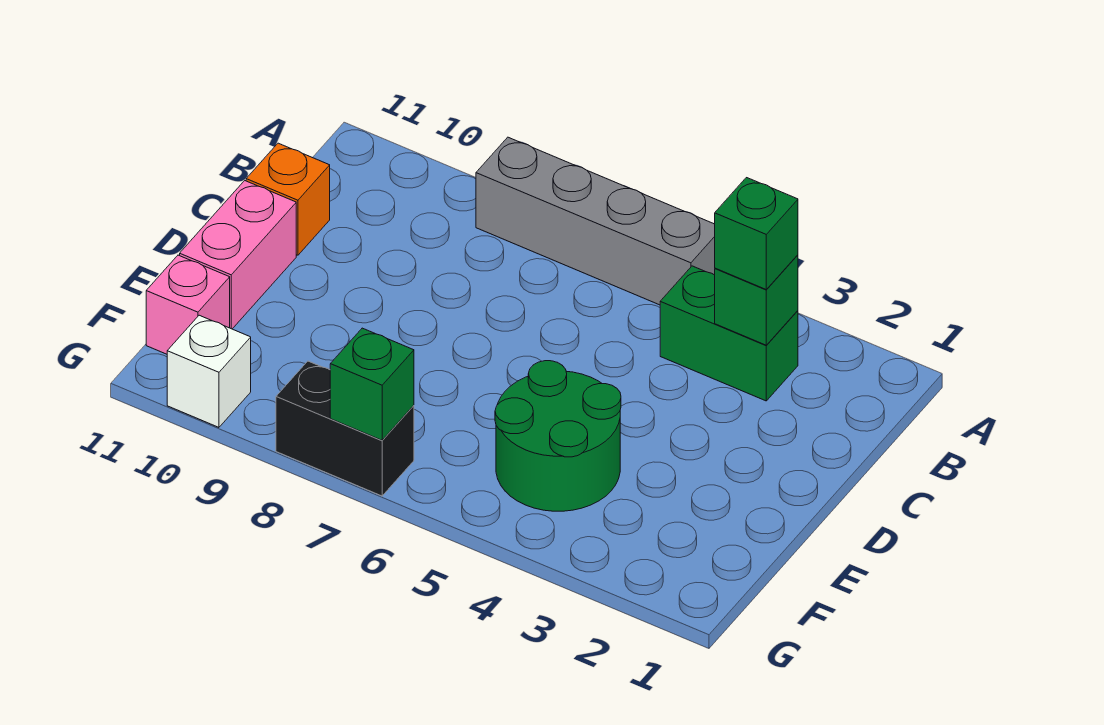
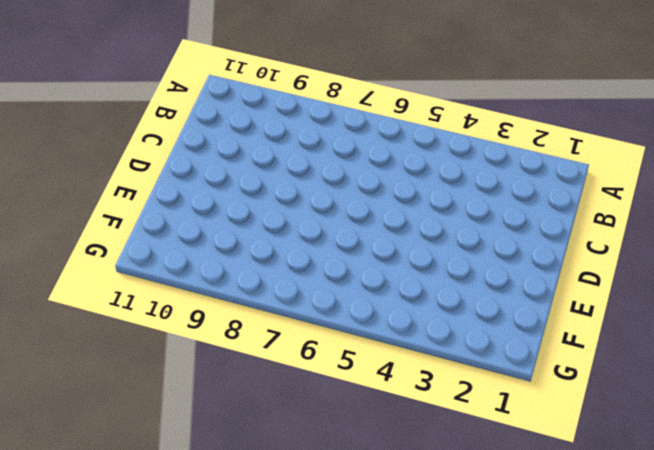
none -> grey 1x4 brick [476,137,715,305]
none -> green 1x2 brick [660,266,798,401]

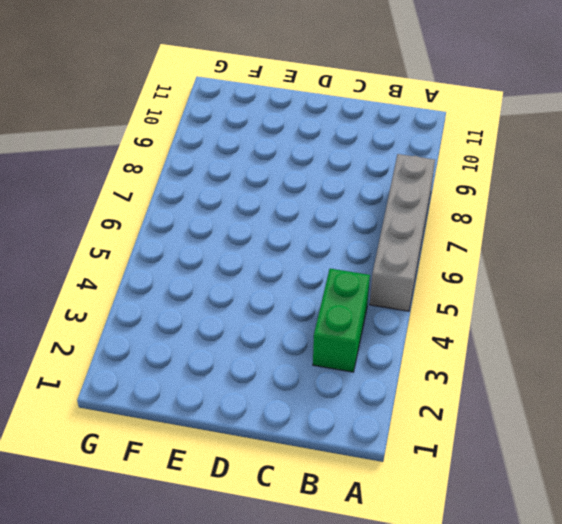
none -> orange 1x1 brick [246,143,330,255]
none -> pink 1x2 brick [180,181,296,329]

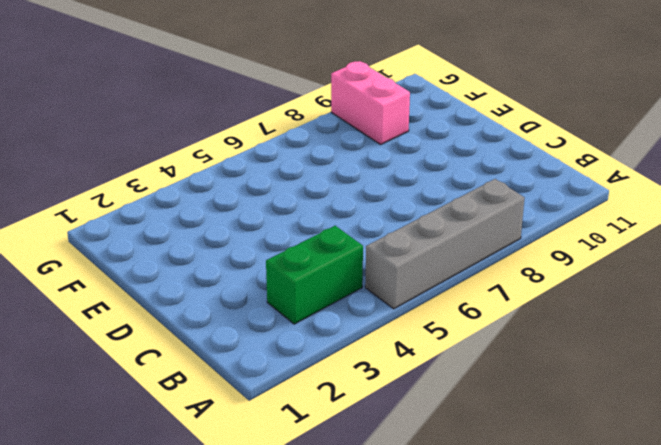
pink 1x2 brick [331,61,410,145] -> pink 1x2 brick moved to [180,181,296,329]
none -> orange 1x1 brick [246,143,330,255]
none -> green 2x2 round brick [495,361,621,511]

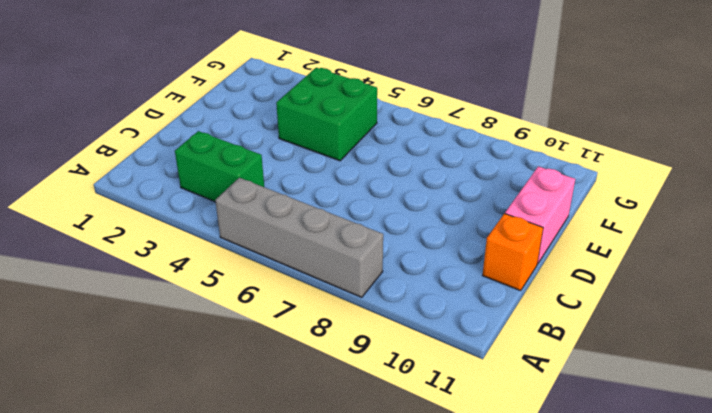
green 2x2 brick [276,68,377,161] -> green 2x2 round brick [495,361,621,511]
none -> pink 1x1 brick [146,255,230,354]
none -> black 1x2 brick [276,361,414,496]

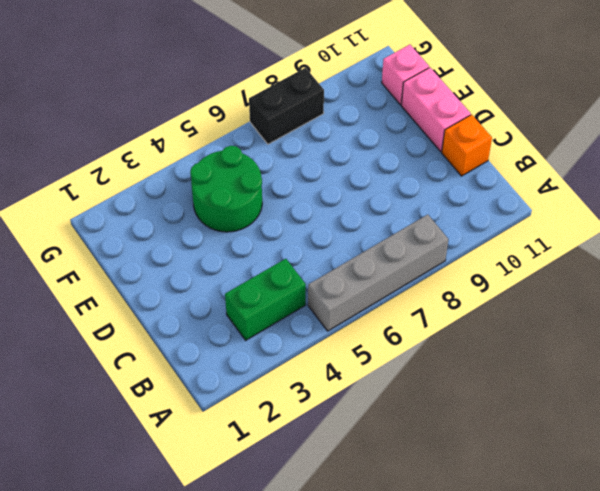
none -> white 1x1 brick [167,315,251,427]
none -> green 1x1 brick [715,255,798,345]

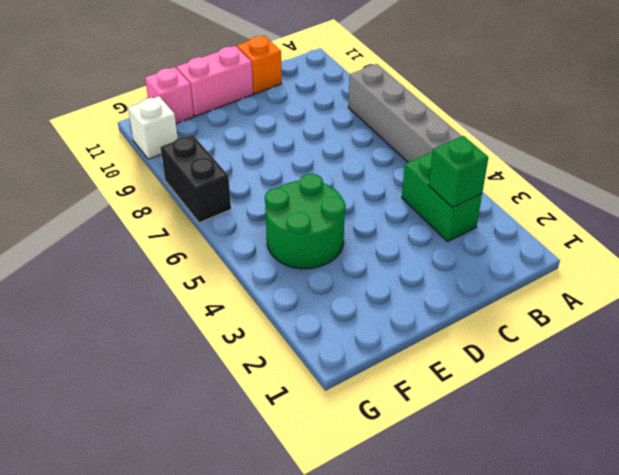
none -> green 1x1 brick [330,328,414,440]
none -> green 1x1 brick [715,178,798,290]

